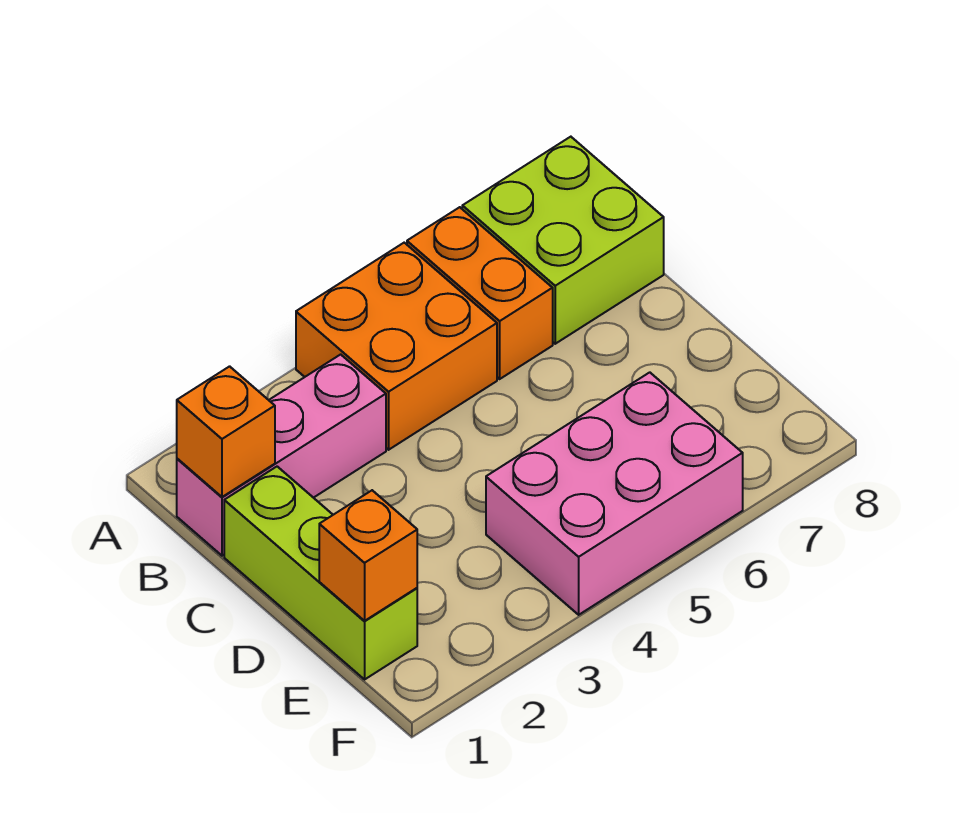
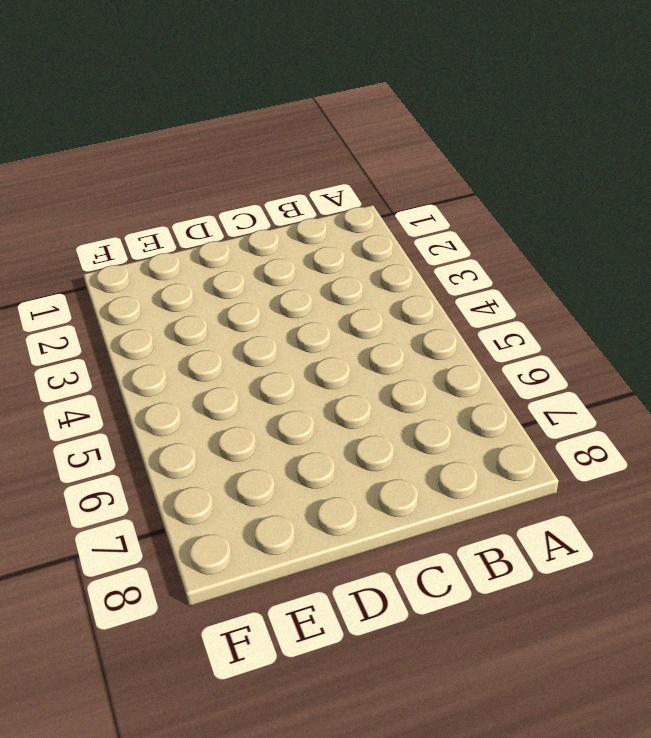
none -> orange 2x2 brick [296,243,497,450]
none -> orange 1x2 brick [407,207,553,379]

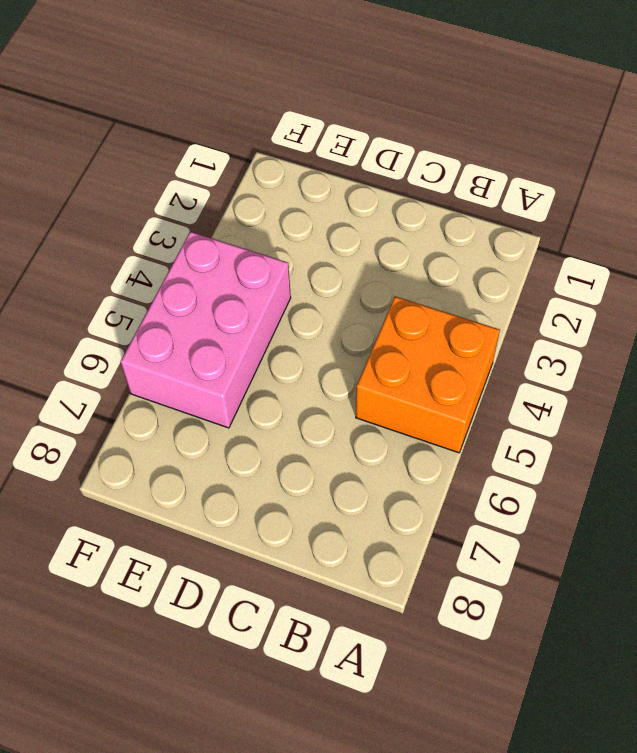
none -> orange 1x2 brick [407,207,553,379]
none -> lime 2x2 brick [462,137,664,344]

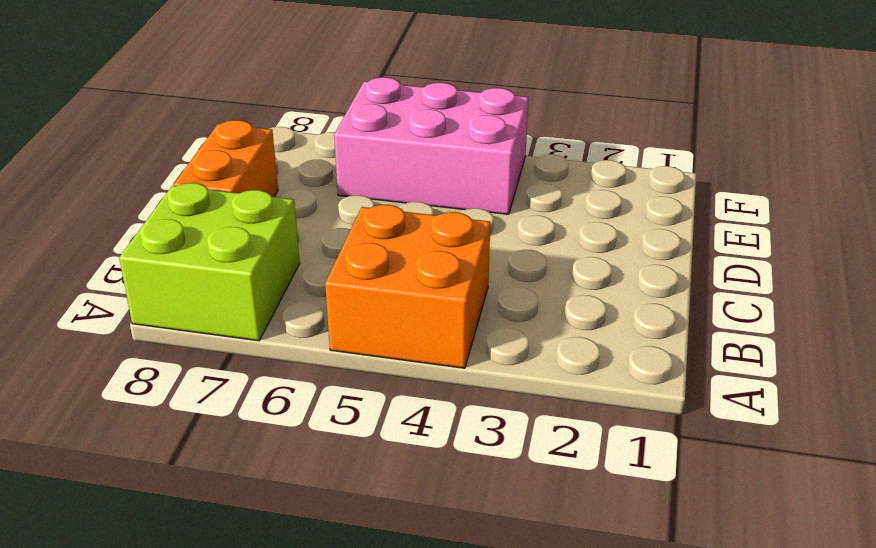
orange 1x2 brick [174,120,278,197] -> orange 1x2 brick moved to [407,207,553,379]
none -> pink 1x3 brick [177,354,386,556]
none -> lime 1x3 brick [224,467,417,679]

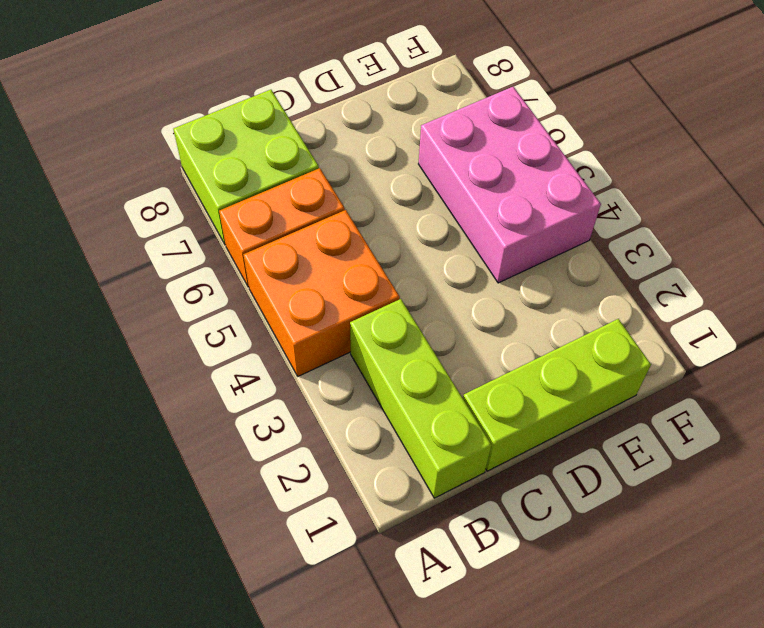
lime 1x3 brick [350,299,492,498] -> pink 1x3 brick [177,354,386,556]
none -> orange 1x1 brick [177,366,275,497]
none -> orange 1x1 brick [319,490,417,621]

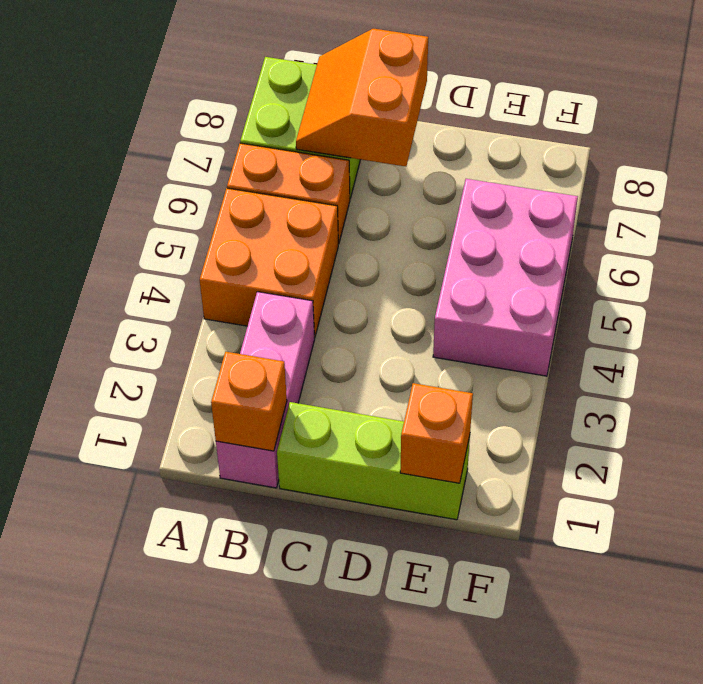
orange 2x2 slope [296,29,428,166] -> none

